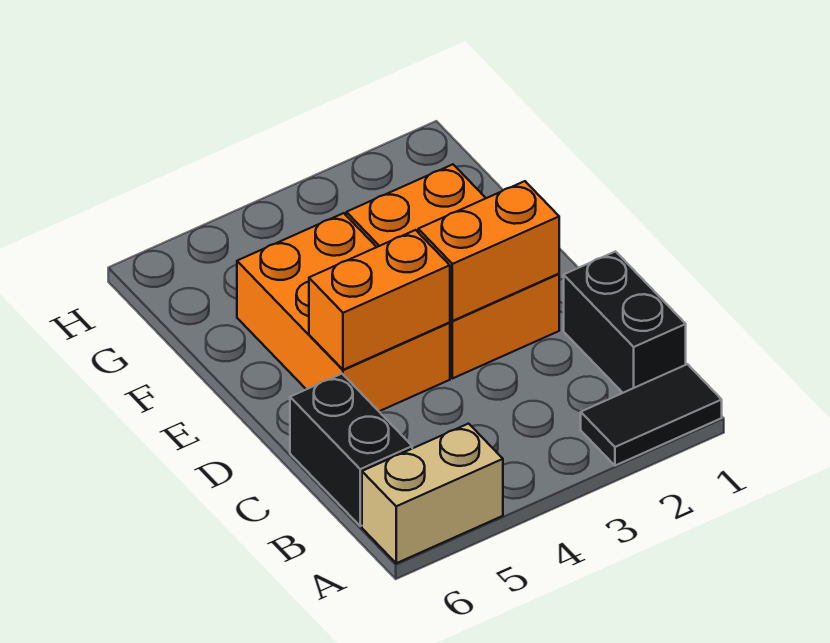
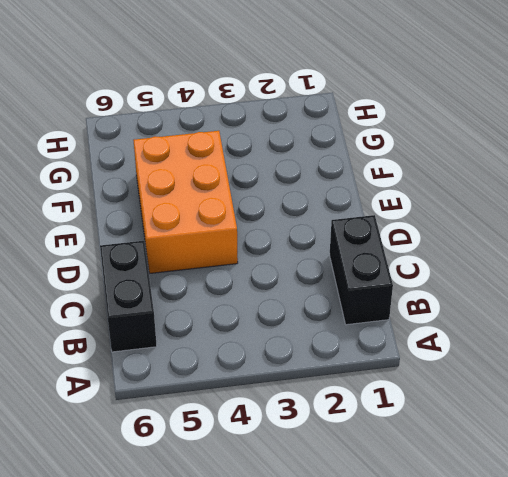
none -> black 1x2 tile [581,364,722,466]
none -> tan 1x2 brick [362,424,503,563]

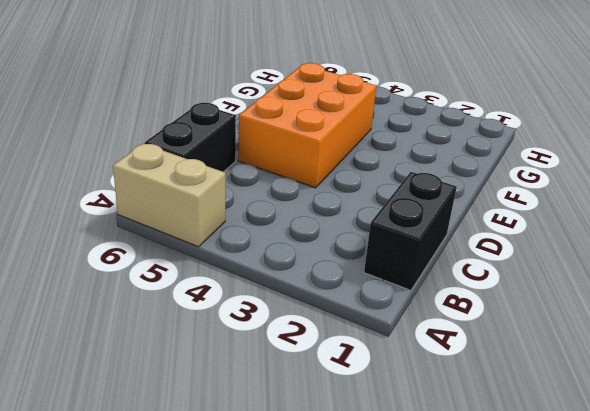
none -> black 1x2 tile [581,364,722,466]
none -> orange 2x3 brick [346,164,559,379]

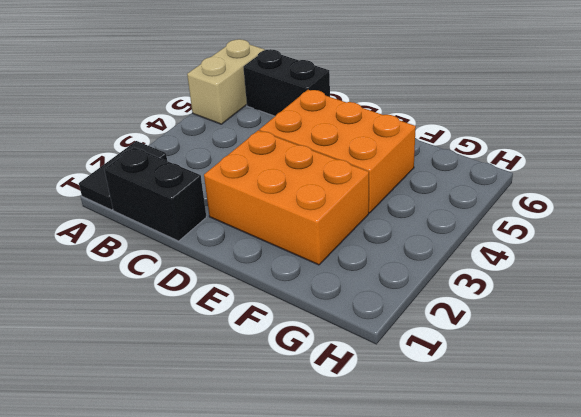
none -> orange 1x2 brick [418,181,559,321]
none -> orange 1x2 brick [309,230,450,370]

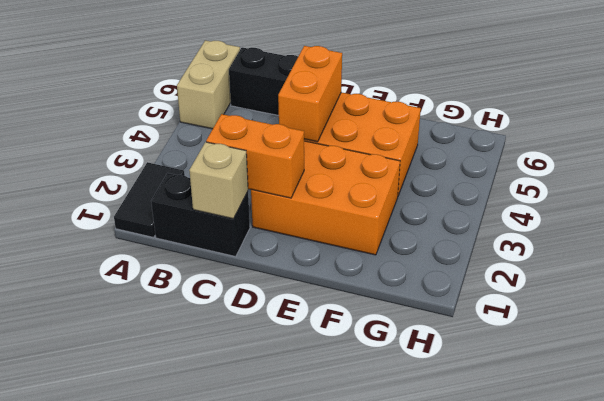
tan 1x1 brick [189,142,248,219] -> none
orange 1x2 brick [206,114,304,198] -> orange 1x2 brick turned to [418,181,559,321]

